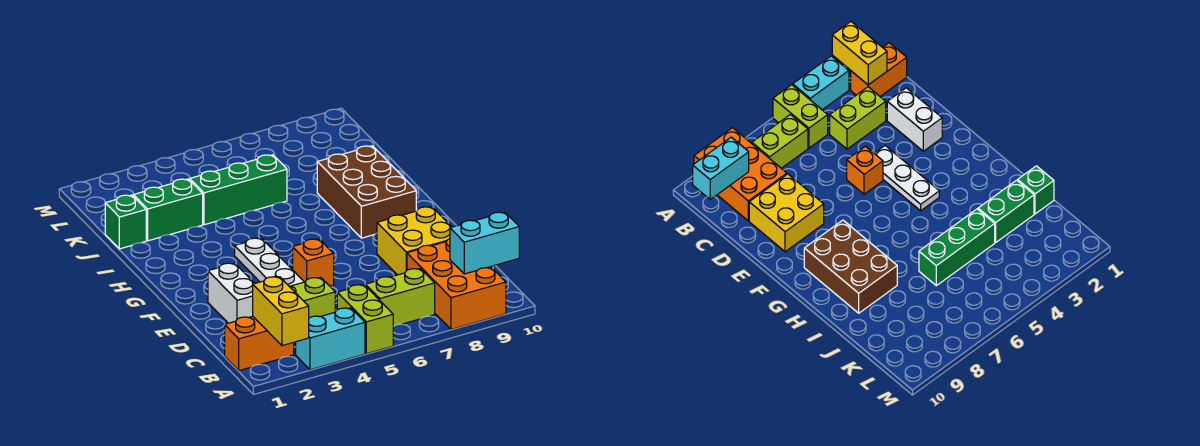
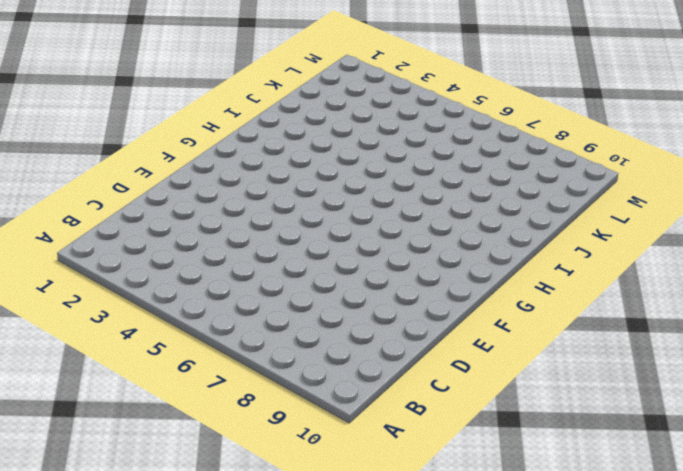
none -> cyan 1x2 brick [296,308,365,370]
none -> lime 1x2 brick [337,285,393,354]
none -> orange 2x3 brick [407,239,506,329]

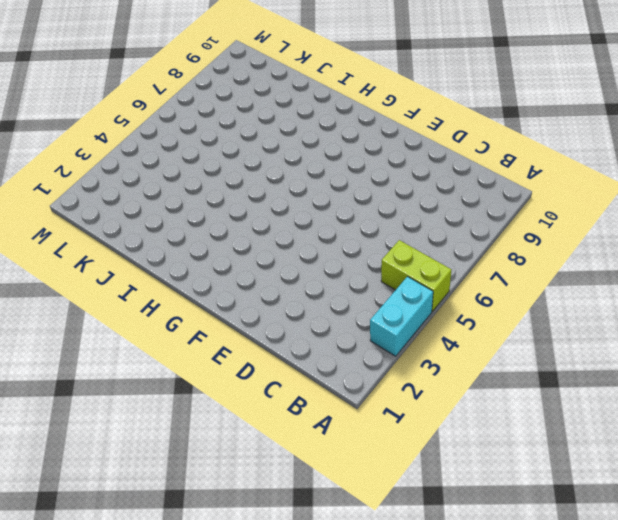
none -> orange 2x3 brick [407,239,506,329]
none -> orange 1x2 brick [225,316,294,371]
none -> lime 1x2 brick [365,269,435,326]

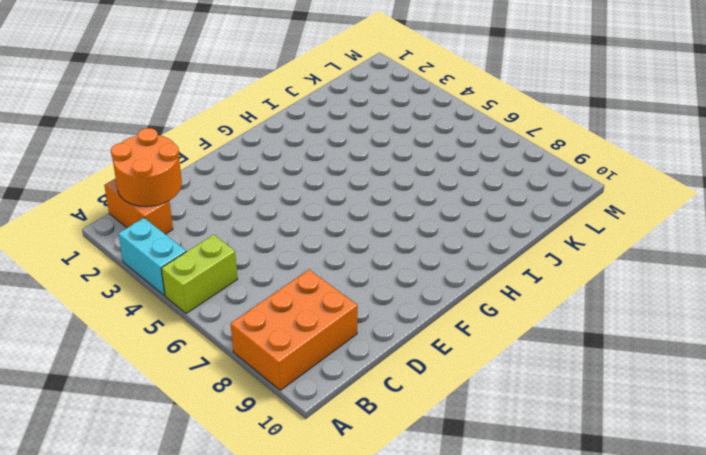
orange 2x2 round brick [111,128,182,207] -> yellow 1x2 brick [253,277,309,346]
none -> lime 1x2 brick [365,269,435,326]
none -> lime 1x2 brick [289,278,335,318]
none -> white 1x2 brick [208,263,255,323]

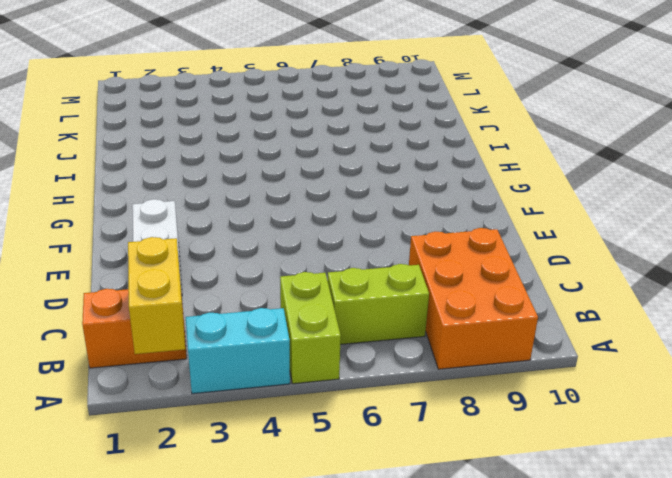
none -> lime 1x2 brick [289,278,335,318]
none -> yellow 2x2 brick [377,207,452,275]
none -> white 1x3 plate [235,238,304,286]

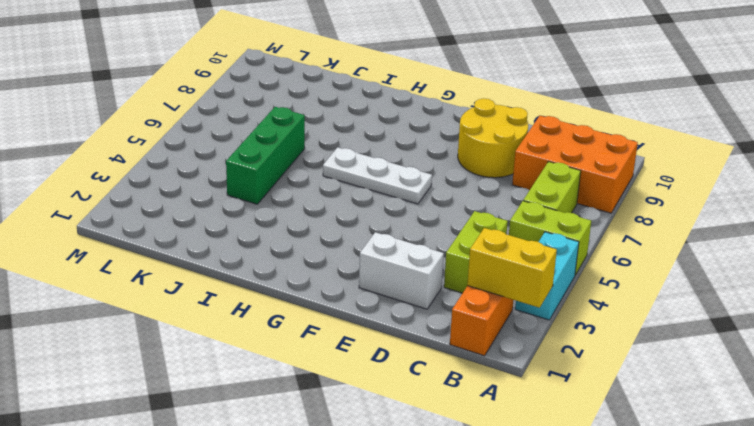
yellow 2x2 round brick [458,98,528,178] -> yellow 2x2 brick [377,207,452,275]
white 1x3 plate [323,147,432,204] -> white 1x3 plate moved to [235,238,304,286]
none -> orange 1x1 brick [293,239,334,286]
none -> brown 2x3 brick [317,146,416,238]
none -> green 1x1 brick [105,195,146,249]

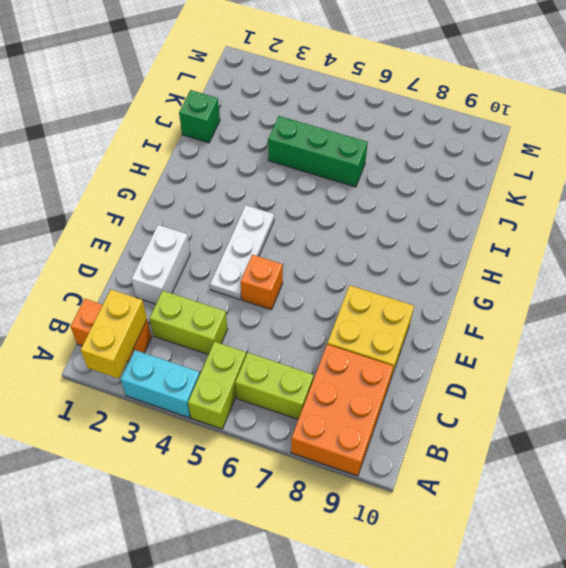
none -> brown 2x3 brick [317,146,416,238]
none -> green 1x2 brick [133,179,203,241]
none -> cyan 1x2 brick [450,212,519,274]

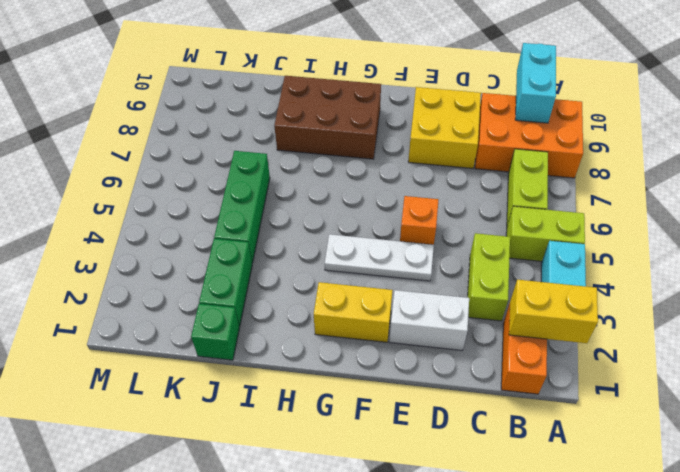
yellow 1x2 brick [314,282,393,342] -> none

